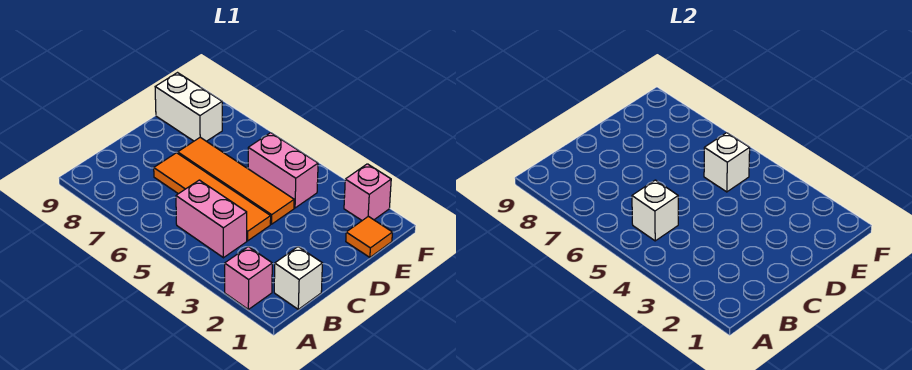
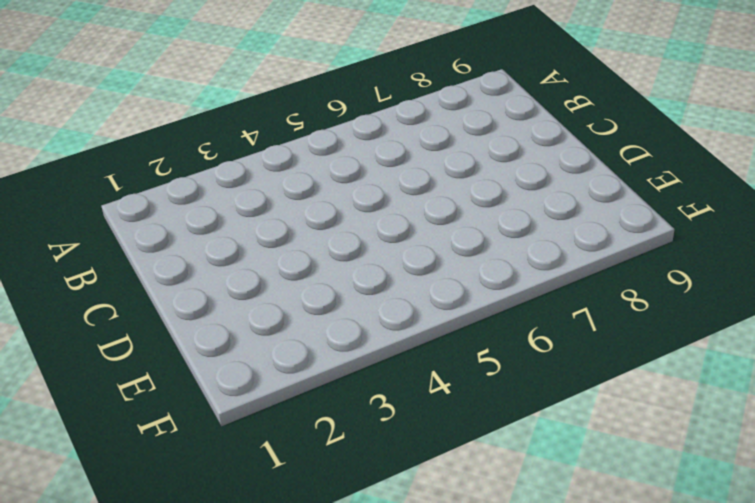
none -> pink 1x1 brick [225,247,272,309]
none -> white 1x1 brick [274,247,322,309]

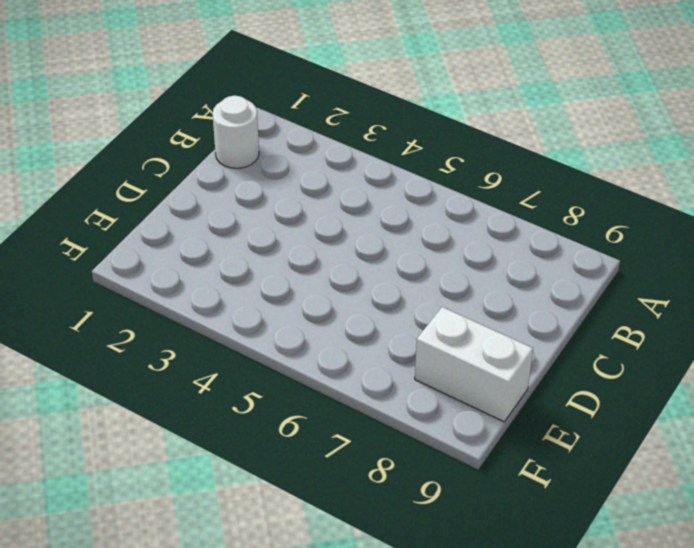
white 1x1 round brick [213,96,259,168] -> white 1x1 brick [274,247,322,309]
none -> pink 1x1 brick [225,247,272,309]
none -> pink 1x2 brick [176,180,247,258]

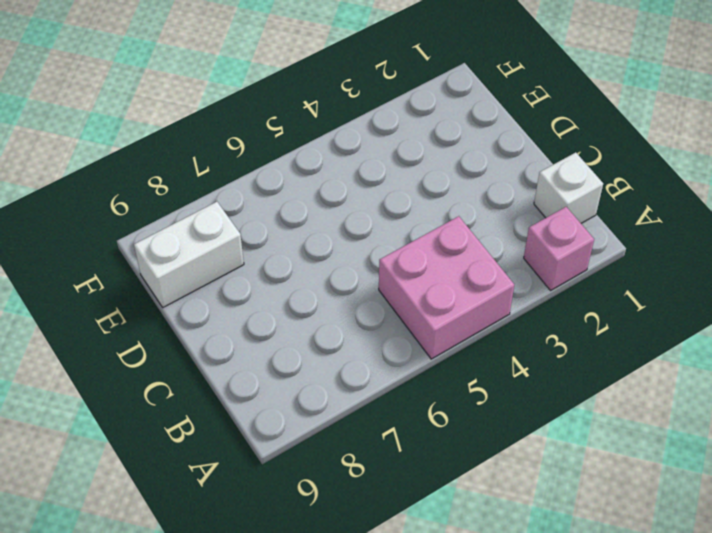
pink 2x2 brick [379,216,514,359] -> pink 1x2 brick [176,180,247,258]
none -> orange 1x4 tile [154,153,271,241]
none -> orange 1x4 tile [178,137,294,224]

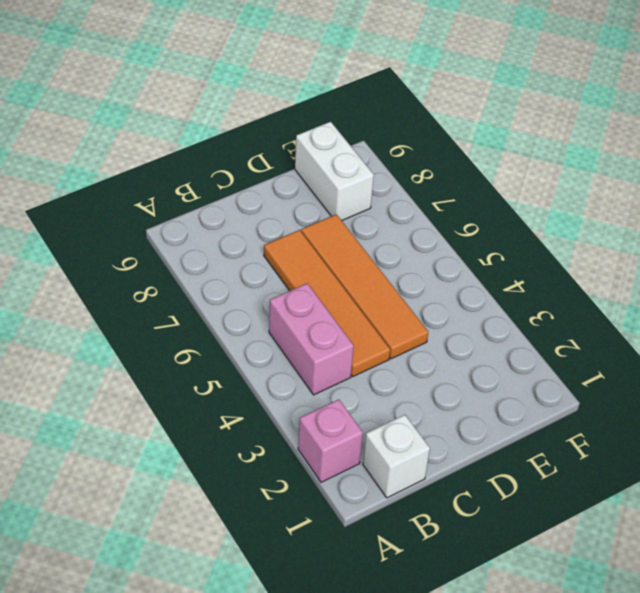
none -> orange 1x1 tile [346,216,392,257]
none -> pink 1x2 brick [248,133,318,208]

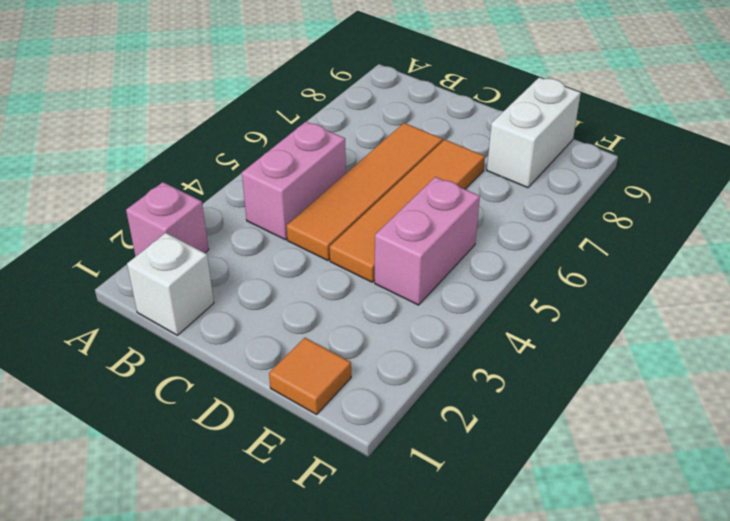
none -> pink 1x1 brick [344,164,391,220]
none -> white 1x1 brick [632,180,678,241]

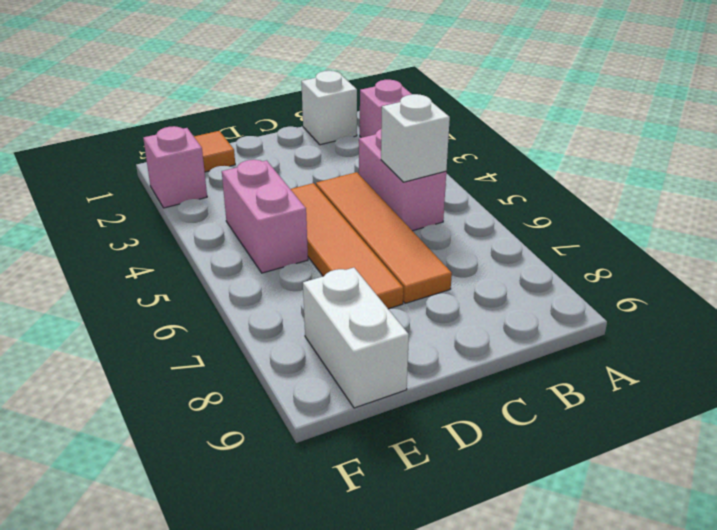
none -> white 1x1 brick [704,133,750,192]

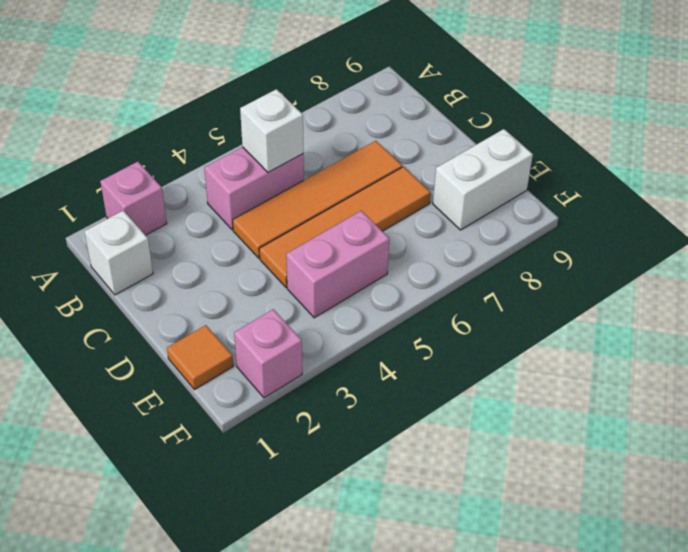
none -> white 1x1 brick [704,133,750,192]

